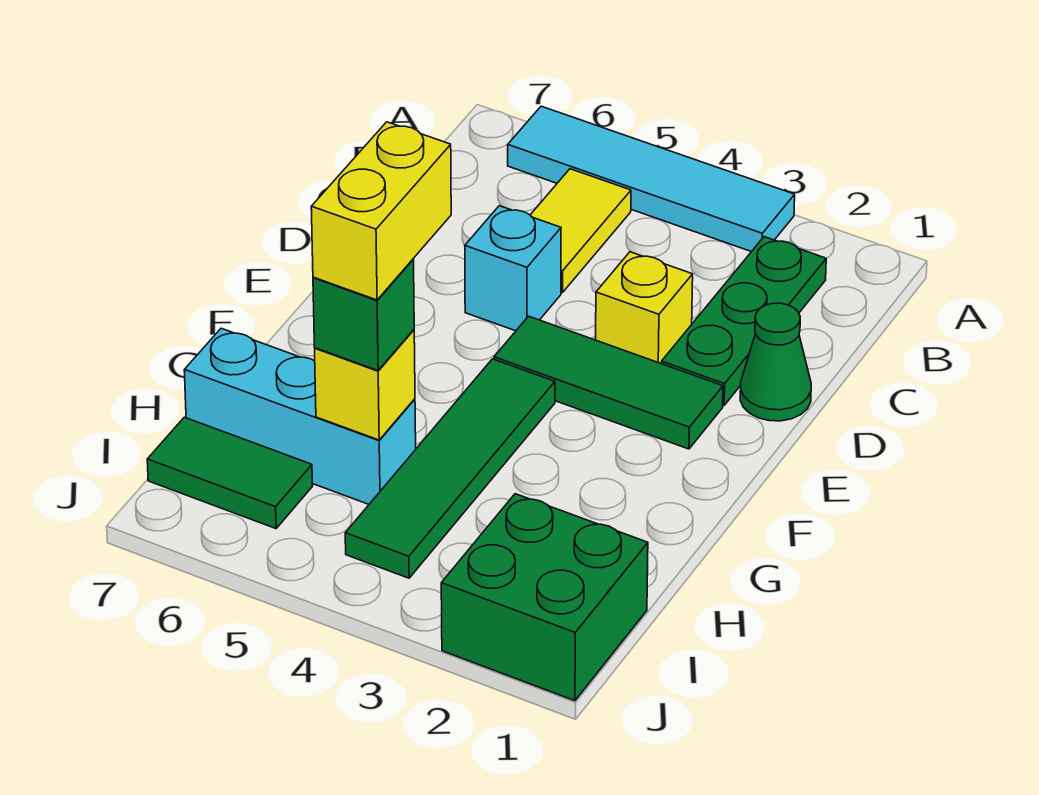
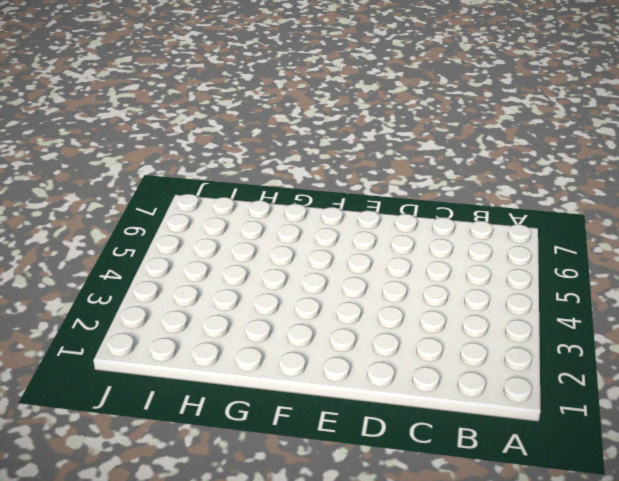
none -> cyan 1x4 tile [508,106,795,252]
none -> green 1x3 plate [662,237,826,405]
none -> yellow 1x2 tile [530,169,631,293]

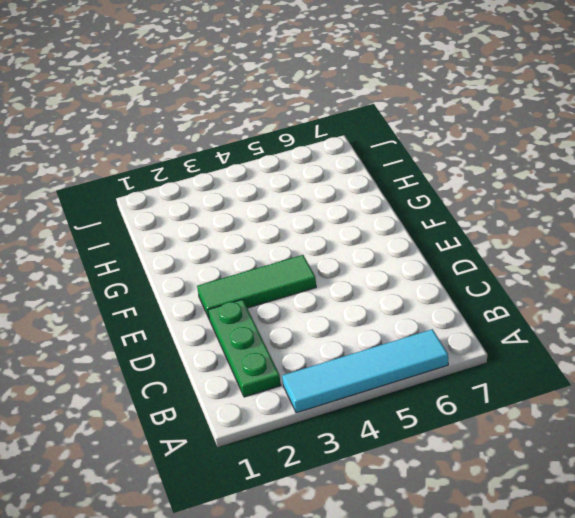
none -> yellow 1x2 tile [530,169,631,293]
none -> green 1x1 cone [740,303,811,421]
none -> yellow 1x1 brick [596,252,693,364]

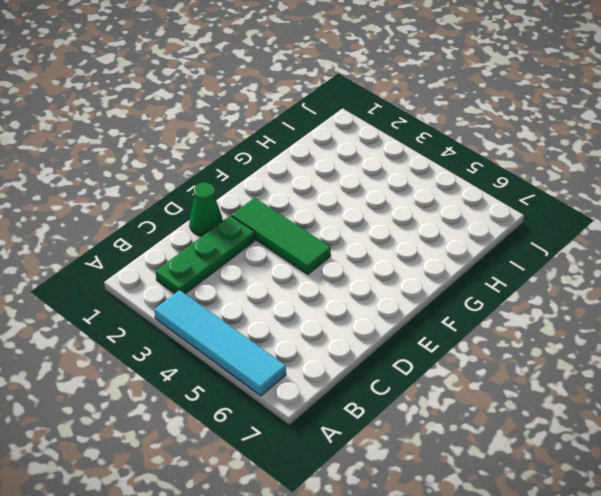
none -> yellow 1x2 tile [530,169,631,293]
none -> yellow 1x1 brick [596,252,693,364]
none -> cyan 1x1 brick [465,206,561,331]

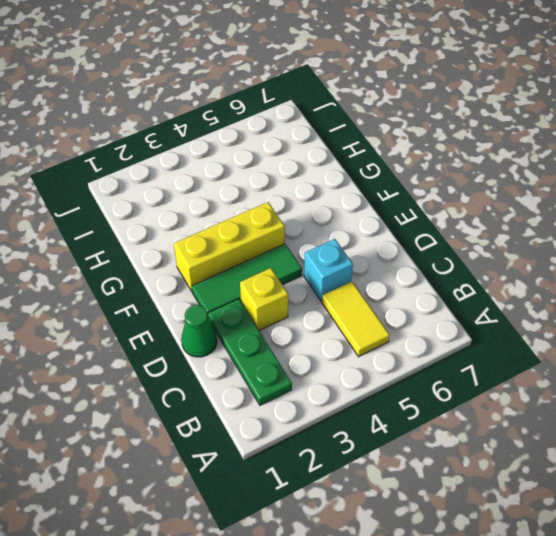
yellow 1x3 brick [174,202,285,291] -> green 1x4 tile [345,359,555,578]
none -> cyan 1x4 tile [508,106,795,252]
none -> cyan 1x3 brick [184,328,416,504]
none -> green 2x2 brick [441,494,648,701]

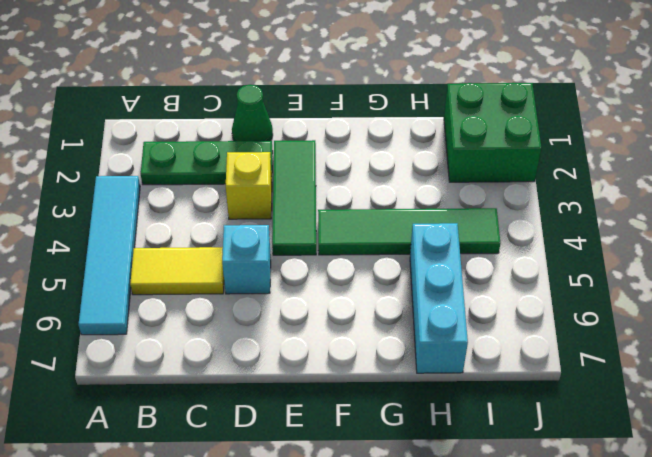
none -> green 1x2 tile [147,417,313,529]
none -> yellow 1x1 brick [315,330,415,440]
none -> green 1x1 brick [313,259,414,370]

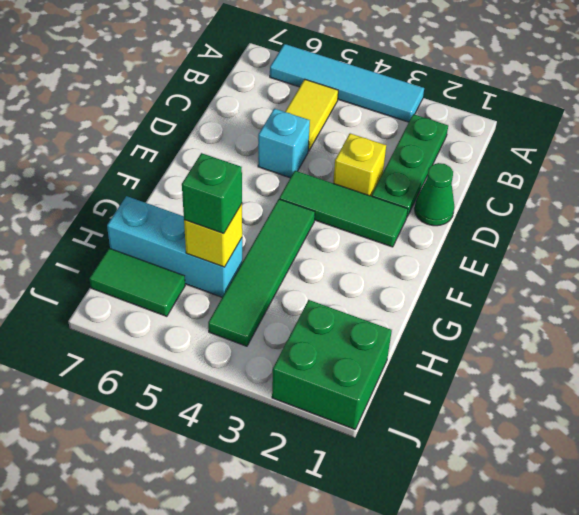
none -> yellow 1x2 brick [311,122,451,300]

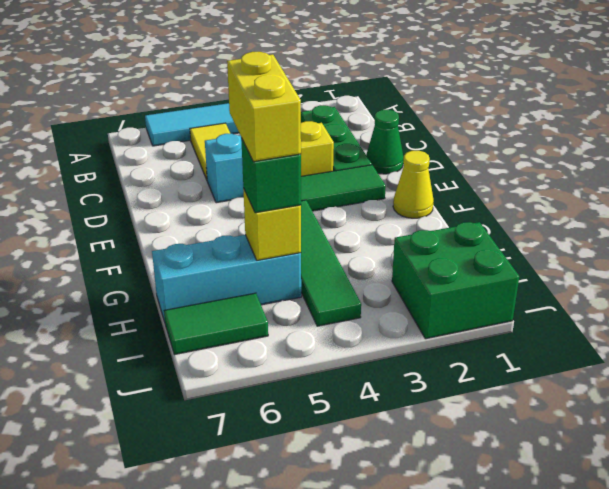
yellow 1x1 cone [393,151,434,218] -> none

